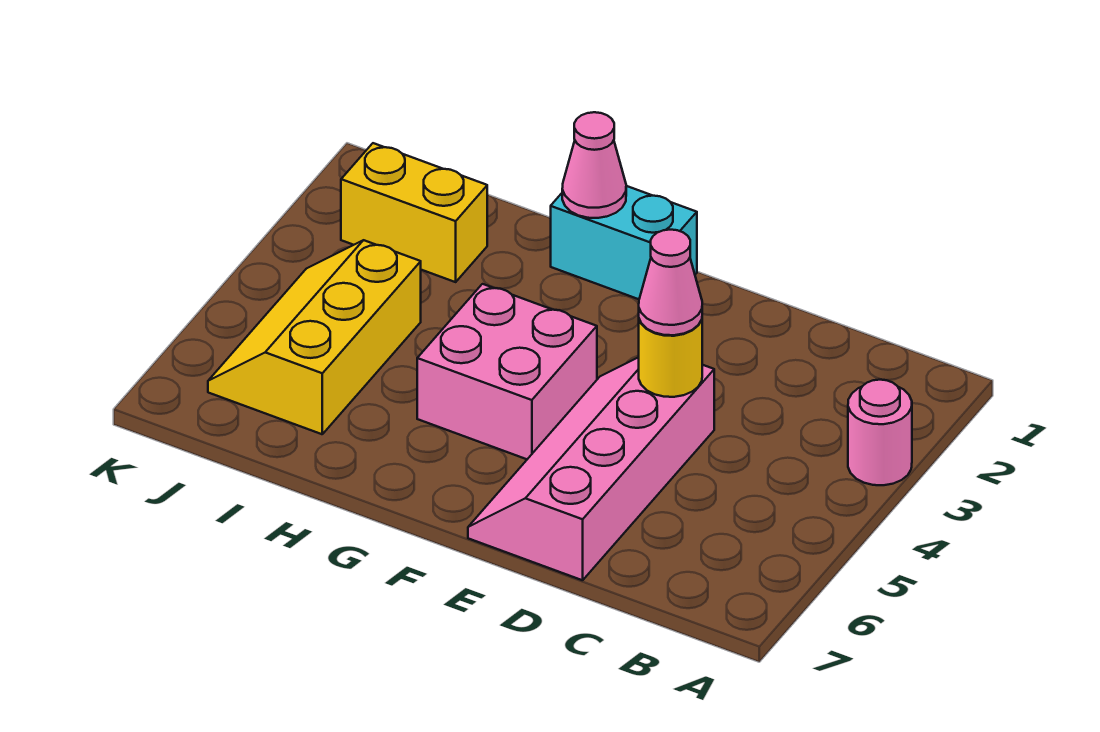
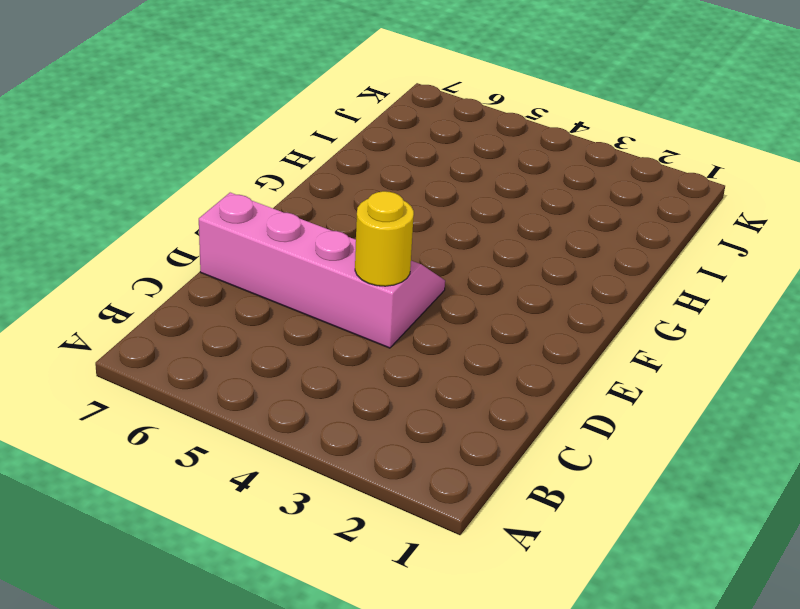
none -> pink 1x1 round brick [848,380,912,485]
none -> cyan 1x2 brick [551,186,697,299]

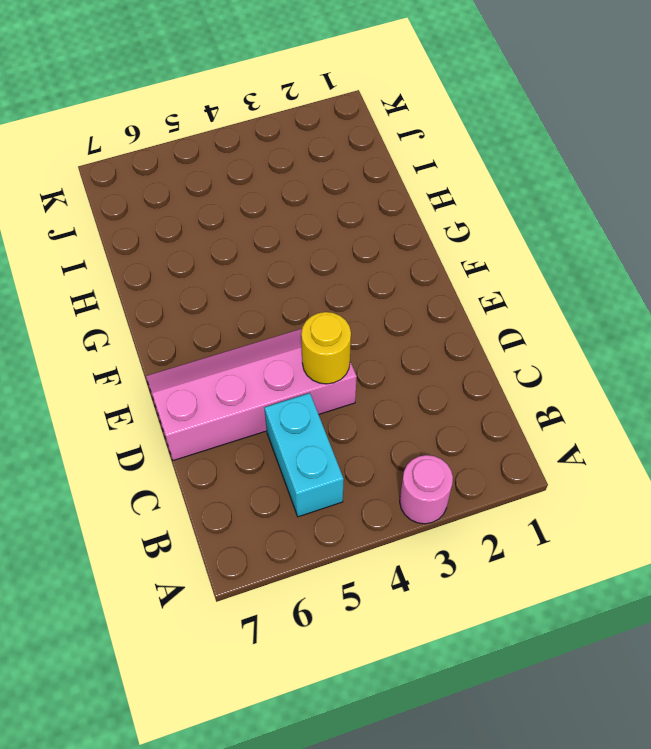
cyan 1x2 brick [264,393,344,517] -> cyan 1x2 brick moved to [551,186,697,299]
none -> pink 2x2 brick [417,284,597,459]
none -> yellow 1x2 brick [341,143,487,282]

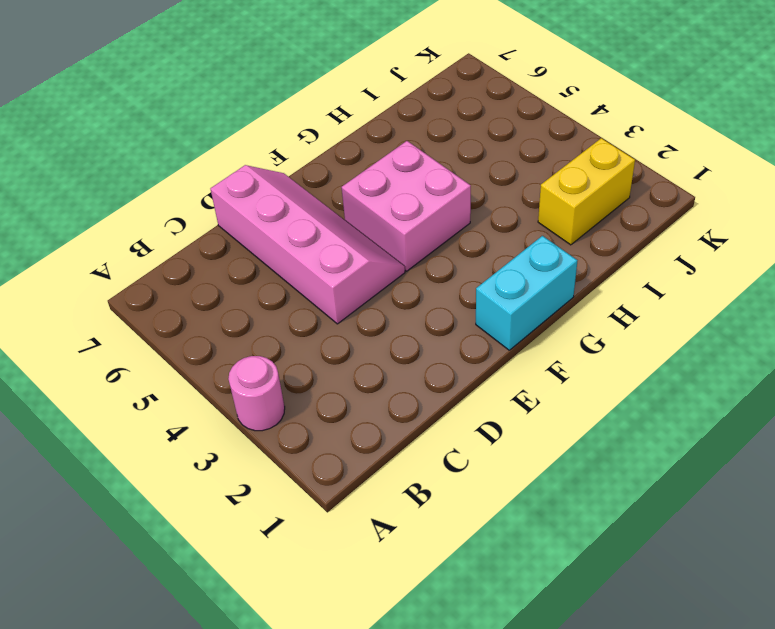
none -> yellow 2x3 slope [208,240,421,434]
none -> yellow 1x1 round brick [639,319,702,397]

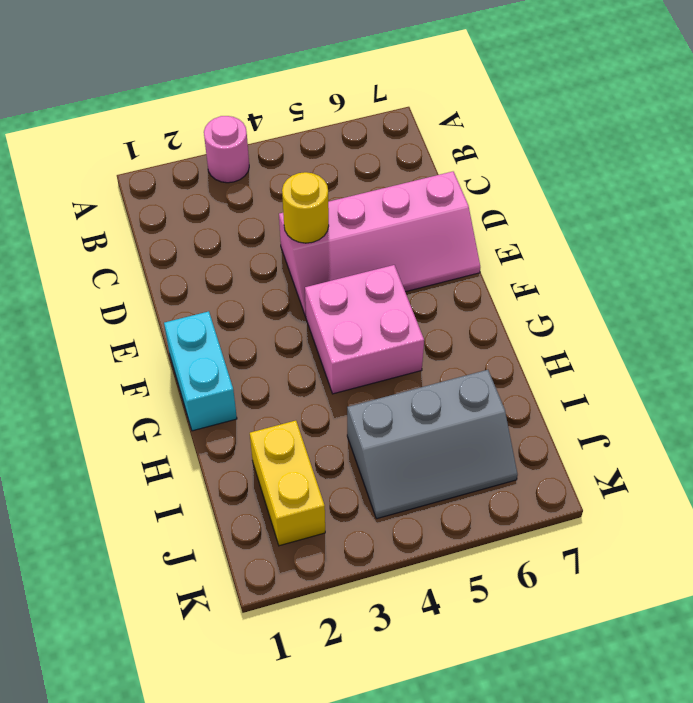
grey 2x3 slope [347,370,518,519] -> yellow 2x3 slope [208,240,421,434]
none -> pink 1x1 cone [562,112,626,218]
none -> pink 1x1 cone [639,230,702,335]

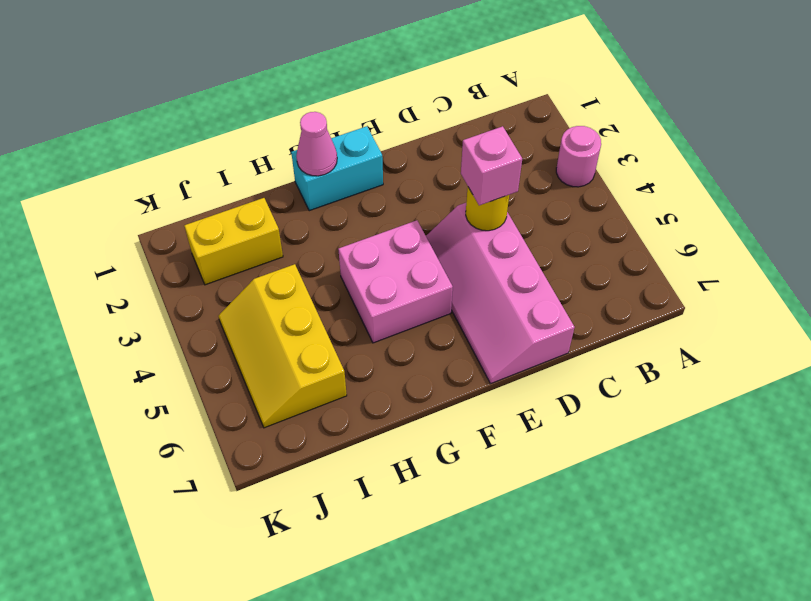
pink 1x1 brick [461,126,522,205] -> pink 1x1 cone [639,230,702,335]

